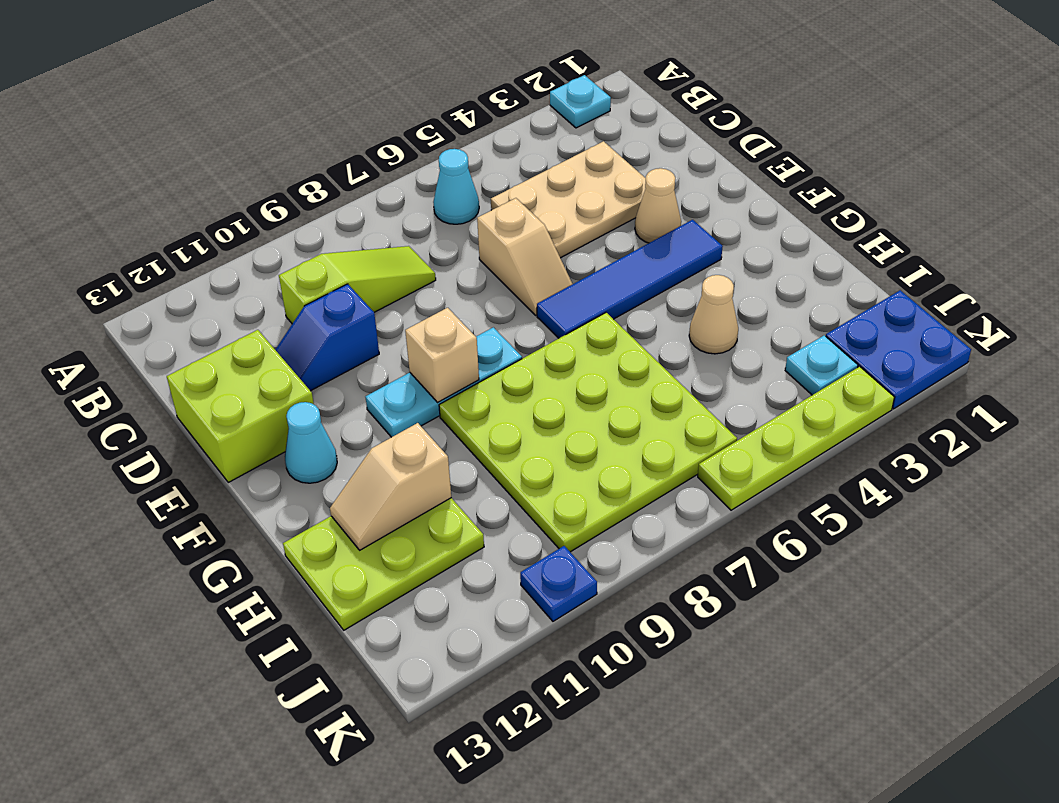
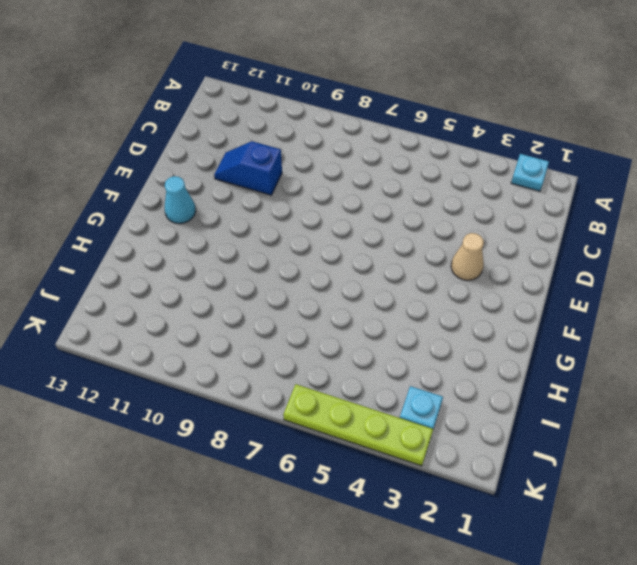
none -> cyan 1x1 cone [433,149,479,224]
none -> tan 2x3 plate [491,141,646,258]
none -> lime 1x3 slope [279,246,436,324]

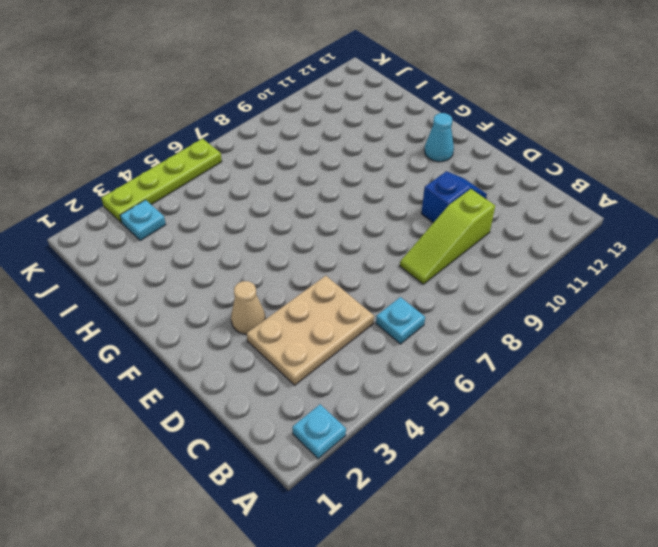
cyan 1x1 plate [376,297,425,344] -> cyan 1x1 cone [433,149,479,224]
none -> tan 1x2 slope [477,198,572,315]
none -> lime 2x2 brick [167,330,314,482]
none -> blue 1x4 tile [537,220,723,338]

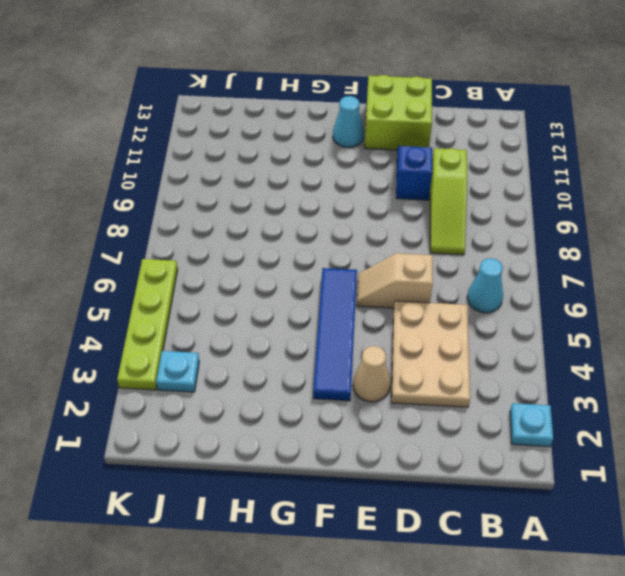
none -> cyan 1x3 plate [365,327,522,437]
none -> lime 4x4 plate [439,313,737,552]
none -> tan 1x1 cone [689,275,738,354]

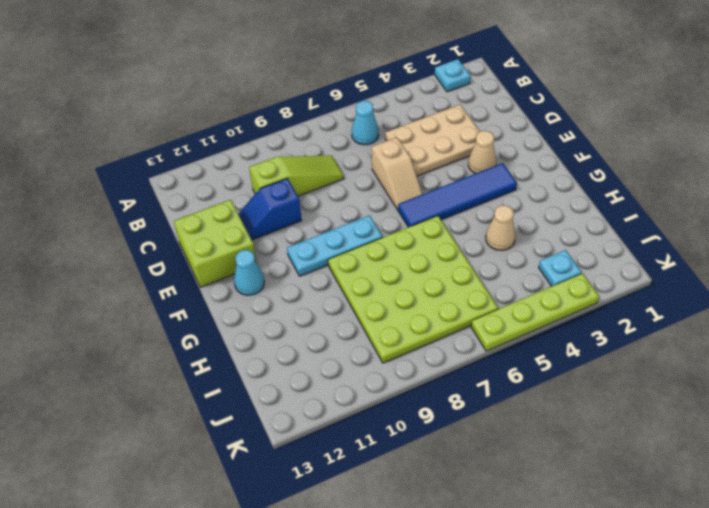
none -> lime 2x3 plate [283,498,484,630]
none -> blue 2x2 plate [826,290,971,409]
none -> blue 1x1 plate [520,546,597,621]

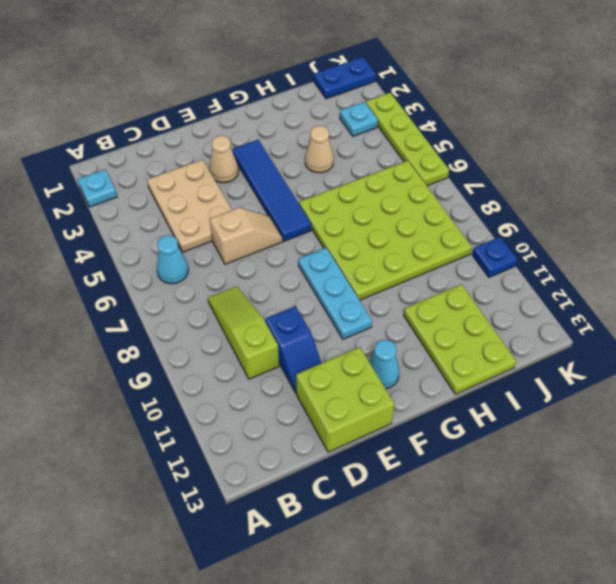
blue 1x2 plate [314,57,376,99] -> blue 2x2 plate [826,290,971,409]
none -> tan 1x1 brick [405,308,479,402]
none -> tan 1x2 slope [330,423,451,550]

